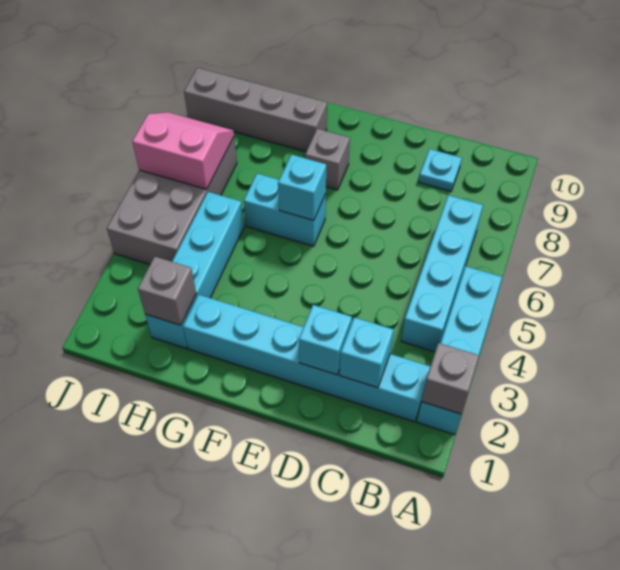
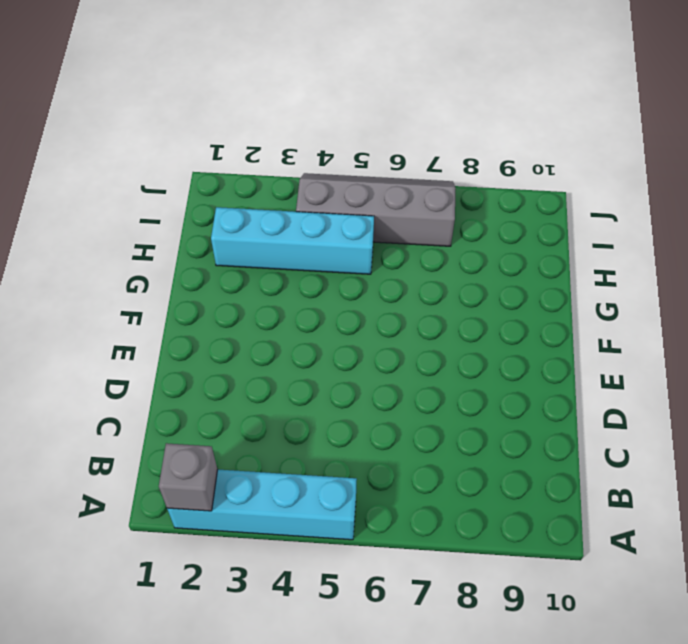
grey 2x4 slope [296,173,456,246] -> grey 2x4 brick [107,137,237,264]
none -> cyan 1x6 brick [183,295,430,422]
none -> cyan 1x4 brick [401,195,483,352]
none -> cyan 1x1 plate [419,149,462,191]

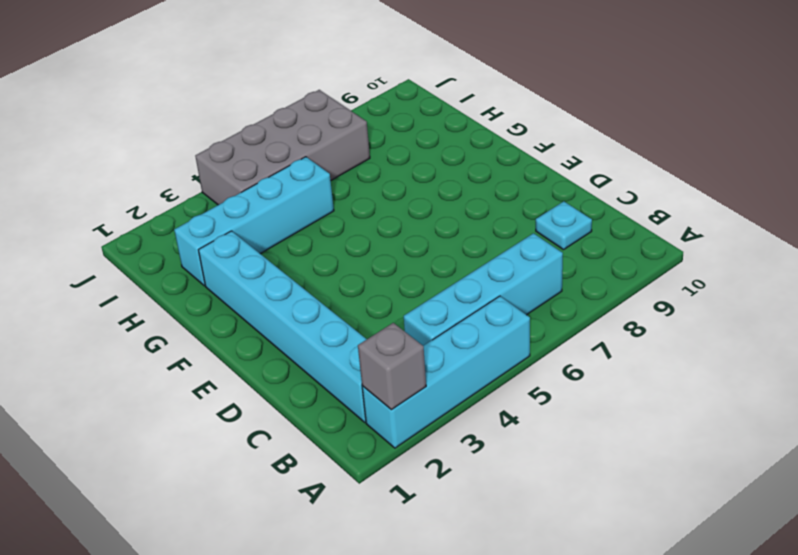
none -> cyan 1x2 brick [244,173,326,246]
none -> grey 1x1 brick [305,129,350,190]
none -> grey 1x4 brick [184,68,327,152]

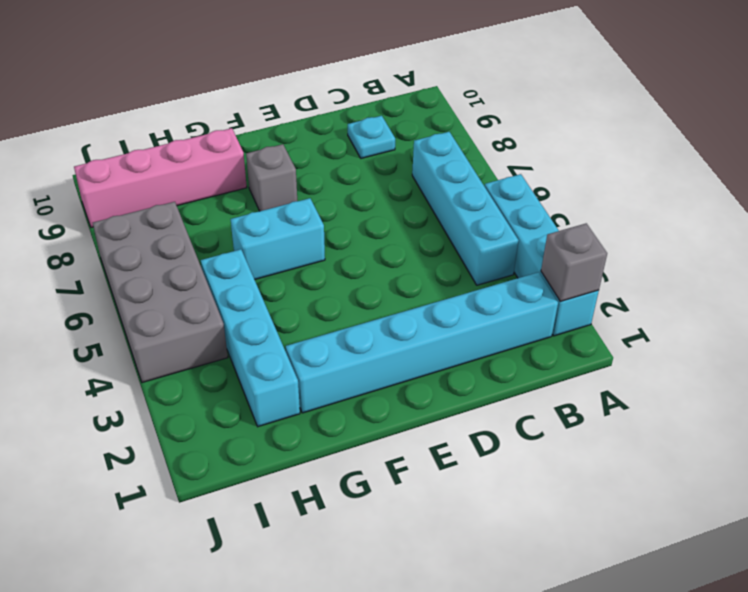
pink 1x4 brick [74,128,247,228] -> grey 1x4 brick [184,68,327,152]
none -> cyan 1x1 brick [339,317,394,388]
none -> cyan 1x1 brick [299,305,352,375]
none -> cyan 1x1 brick [278,155,326,220]

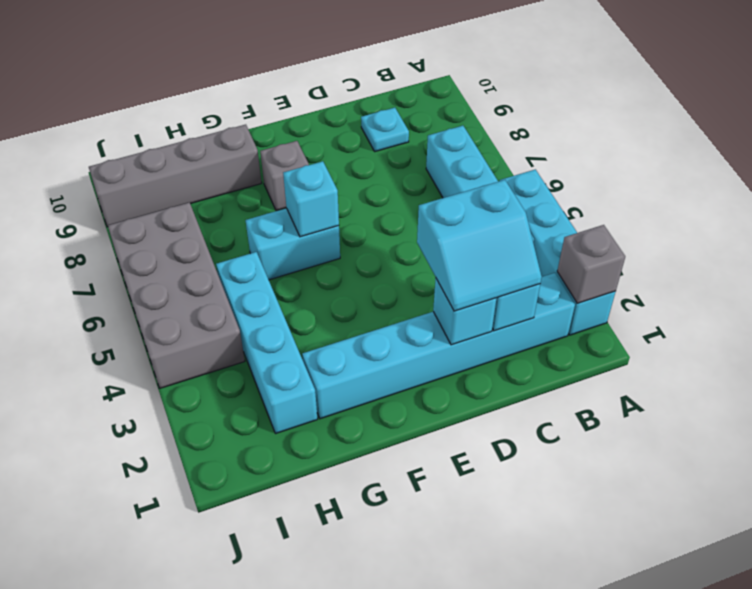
cyan 2x2 slope [417,180,542,311] -> none
none -> grey 1x1 brick [138,257,196,325]
none -> pink 2x2 slope [132,112,234,189]

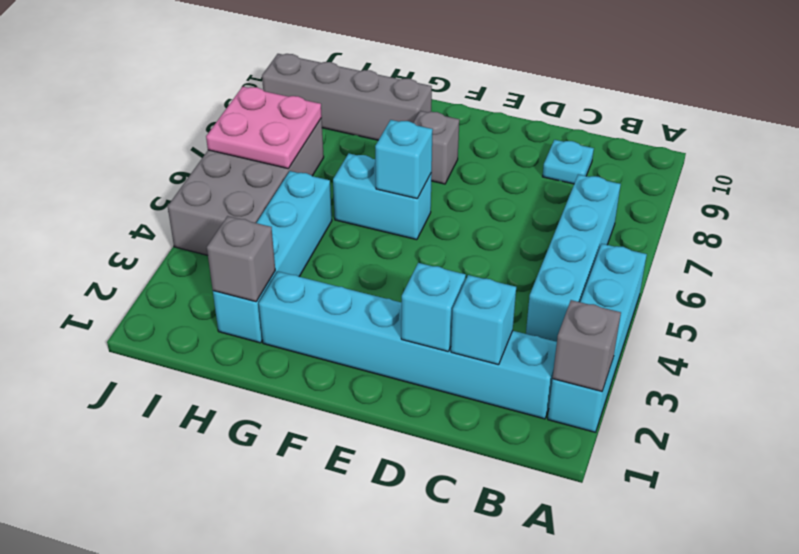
pink 2x2 plate [206,87,322,168] -> pink 2x2 slope [132,112,234,189]

